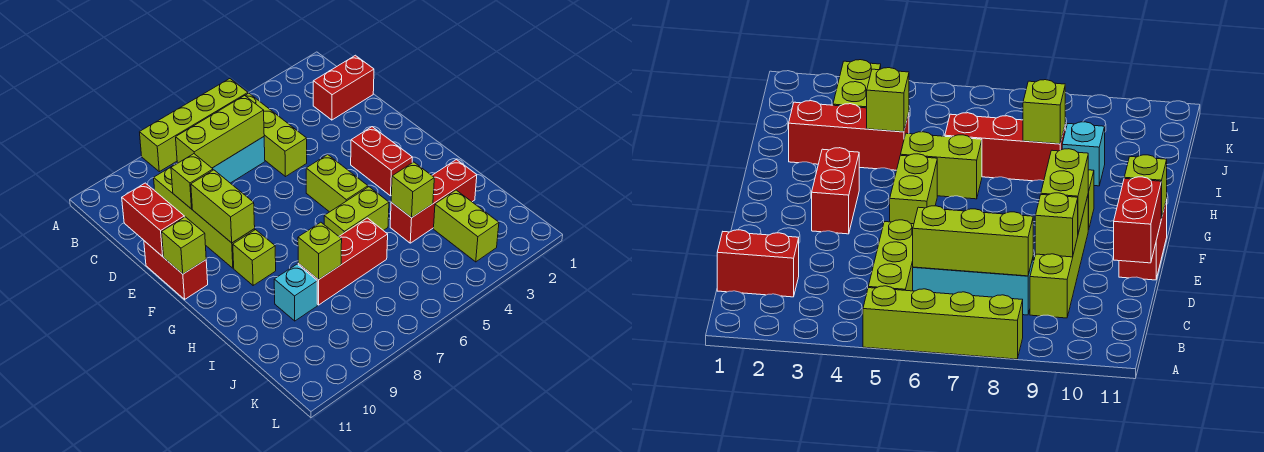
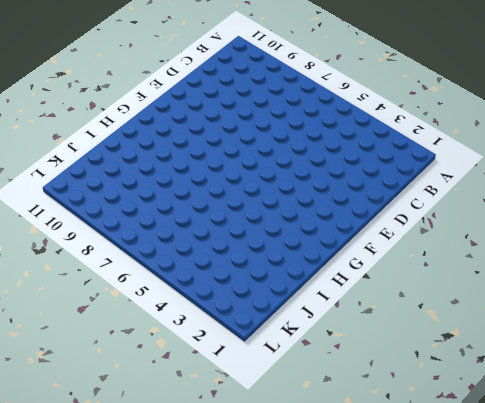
none -> lime 1x4 brick [140,79,248,172]
none -> lime 1x3 brick [245,93,307,176]
none -> red 1x2 brick [313,55,374,120]

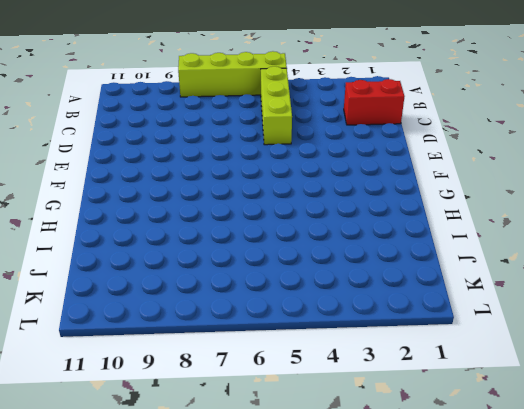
none -> cyan 1x3 brick [212,137,265,183]
none -> lime 1x4 brick [154,164,255,268]
none -> red 1x2 brick [144,241,208,299]

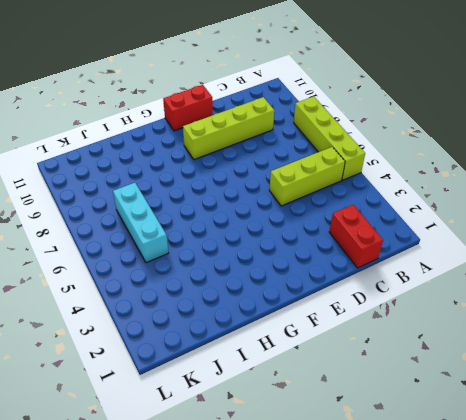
cyan 1x3 brick [113,183,168,263] -> cyan 1x3 brick moved to [212,137,265,183]
none -> red 1x2 brick [351,127,412,196]
none -> lime 1x2 brick [306,155,368,212]
none -> lime 1x1 brick [233,230,276,285]

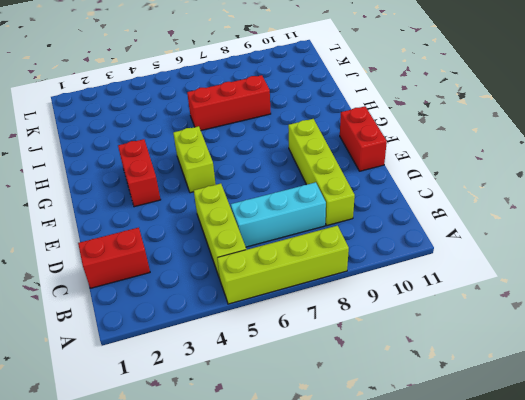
none -> lime 1x1 brick [233,230,276,285]
none -> lime 1x2 brick [324,187,389,236]
none -> red 1x3 brick [390,160,477,243]

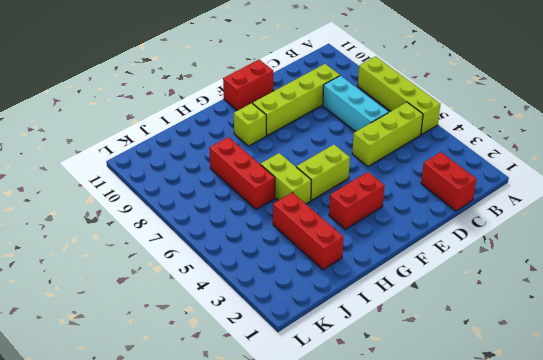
none -> cyan 1x1 brick [274,264,317,321]
none -> lime 1x2 brick [434,190,499,262]
none -> lime 1x3 brick [176,96,264,168]

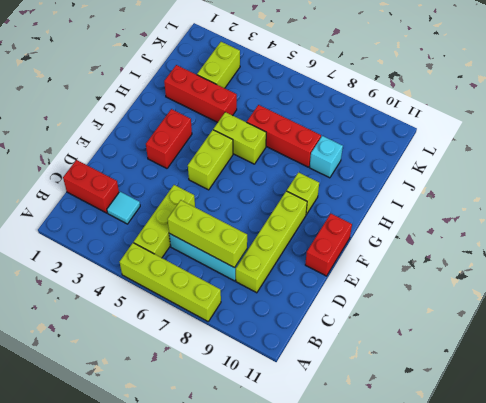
cyan 1x1 tile [107,192,140,224] -> none
none -> lime 1x1 brick [171,154,213,209]
none -> red 1x2 brick [122,183,184,257]
none -> lime 1x2 brick [191,170,255,243]

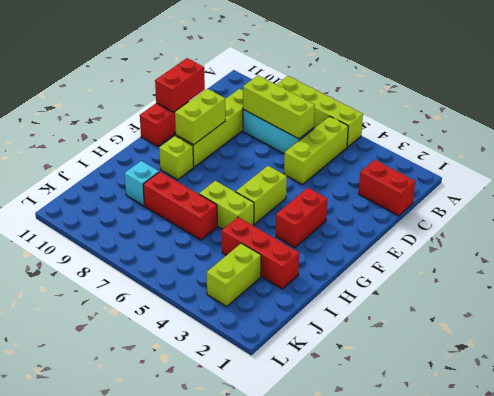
none -> lime 1x1 brick [171,154,213,209]
none -> lime 1x1 brick [162,217,206,274]
none -> lime 1x1 brick [391,162,434,218]

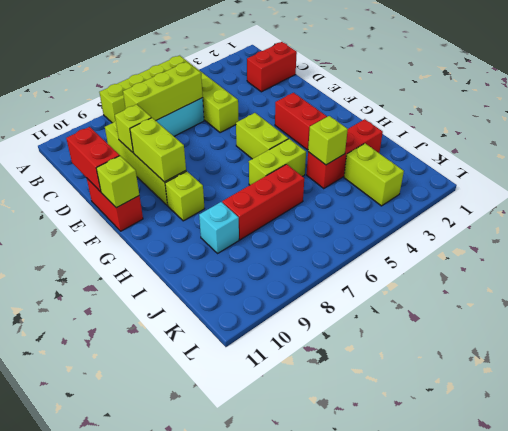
none -> lime 1x1 brick [298,222,342,280]

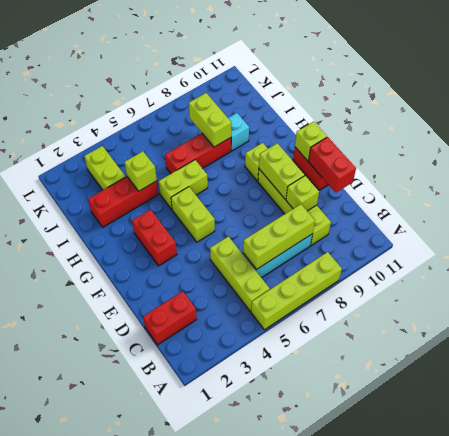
lime 1x2 brick [189,93,231,147] -> lime 1x1 brick [298,222,342,280]

